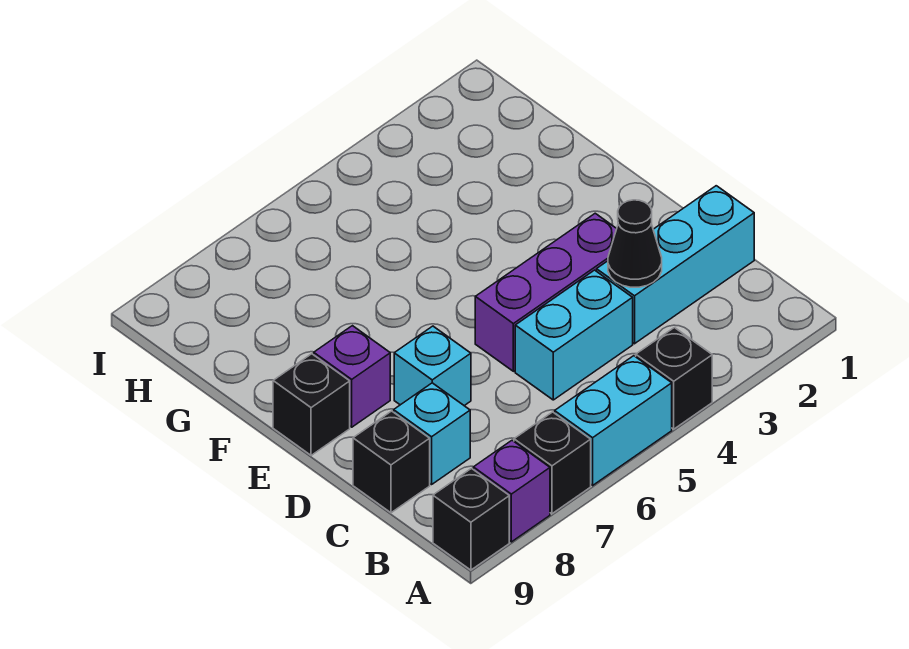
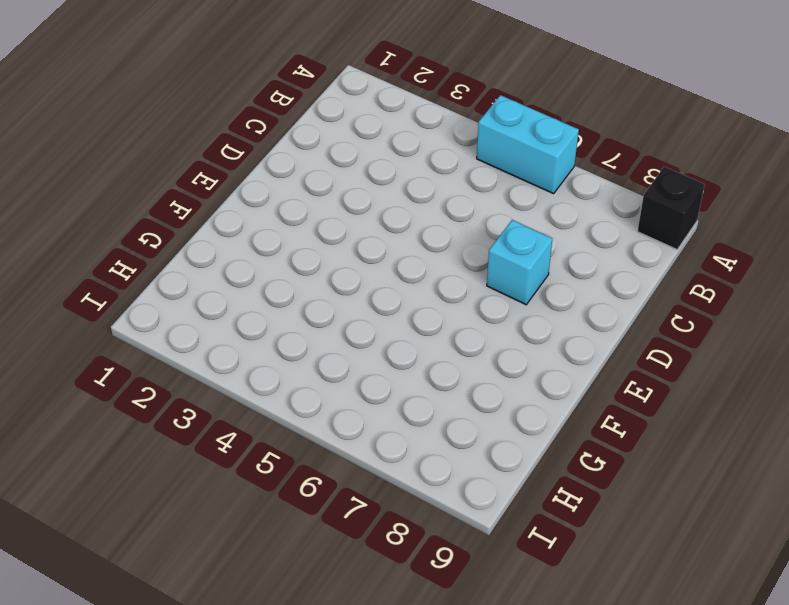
none -> black 1x1 brick [636,328,712,429]
none -> black 1x1 brick [514,412,591,514]
none -> purple 1x1 brick [473,440,550,542]

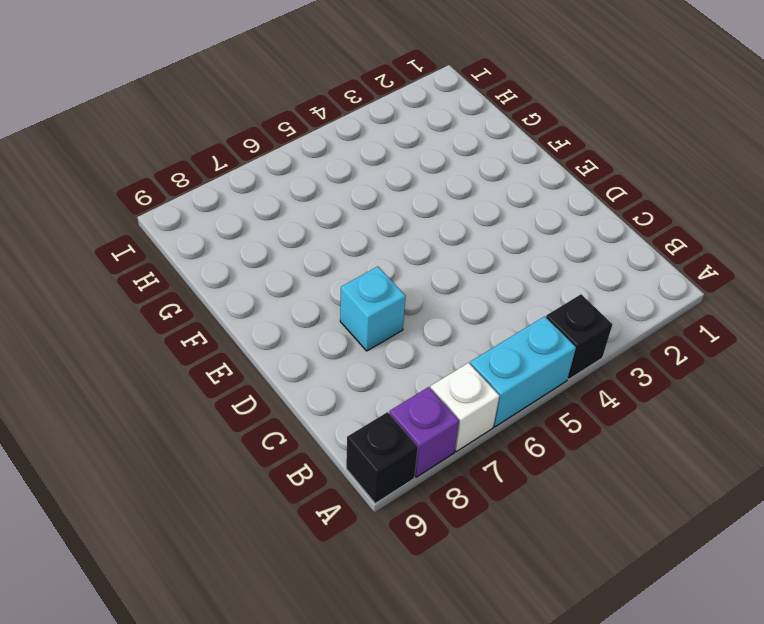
white 1x1 brick [430,363,499,452] -> black 1x1 brick [514,412,591,514]
none -> cyan 1x3 brick [597,186,754,344]
none -> cyan 1x2 brick [515,270,633,400]
none -> cyan 1x1 brick [394,383,470,485]

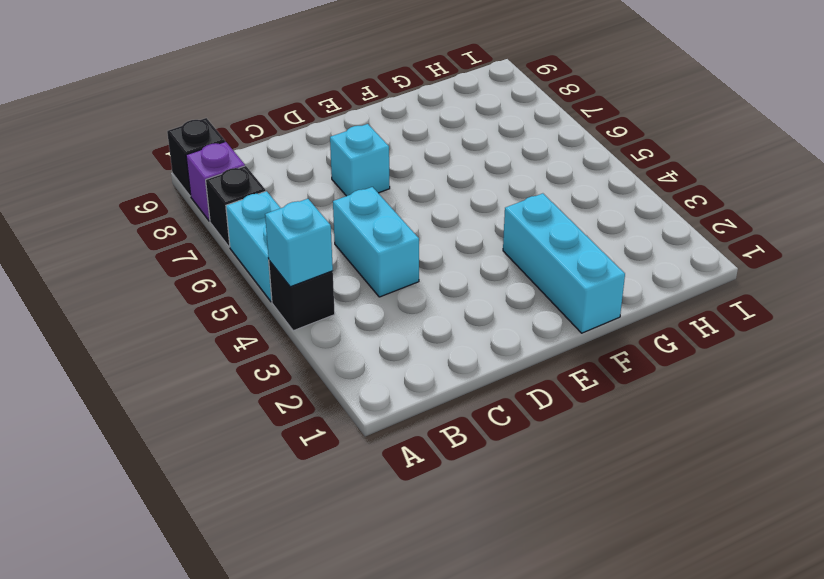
cyan 1x1 brick [265,199,333,287] -> cyan 1x1 brick moved to [394,383,470,485]
cyan 1x3 brick [503,193,625,333] -> cyan 1x3 brick moved to [597,186,754,344]
none -> black 1x1 brick [353,411,430,513]
none -> purple 1x3 brick [475,213,617,371]
none -> purple 1x1 brick [314,326,390,427]

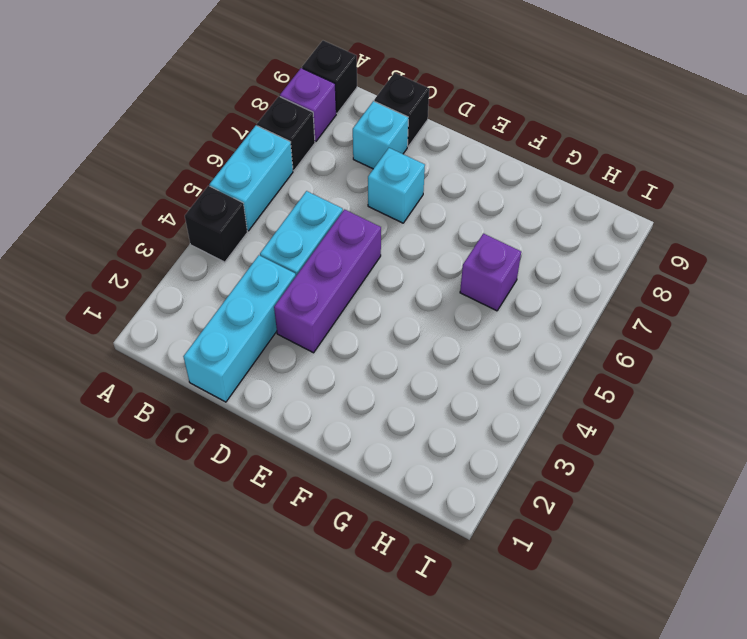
purple 1x1 brick [460,234,521,311] -> purple 1x1 brick moved to [314,326,390,427]
none -> black 1x1 brick [273,354,350,455]
none -> black 1x1 cone [608,200,662,287]

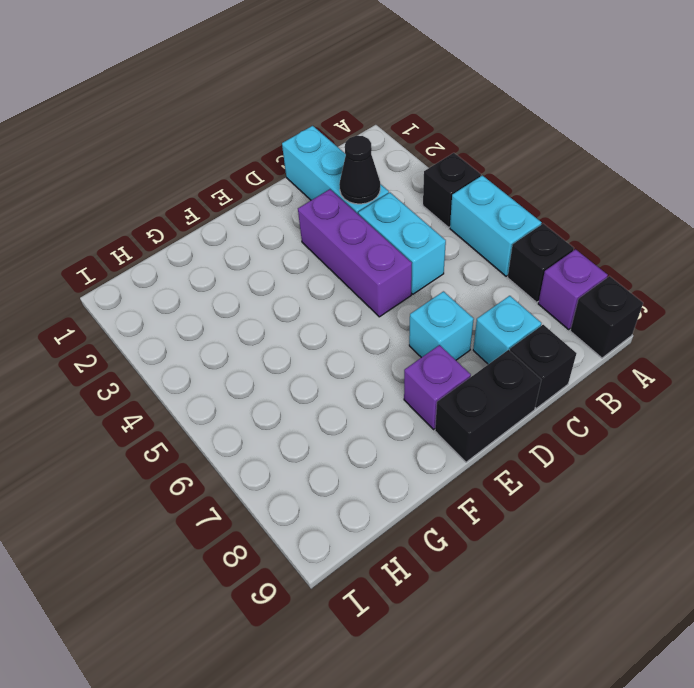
black 1x2 brick [435,350,541,462] -> black 1x1 brick [273,354,350,455]

